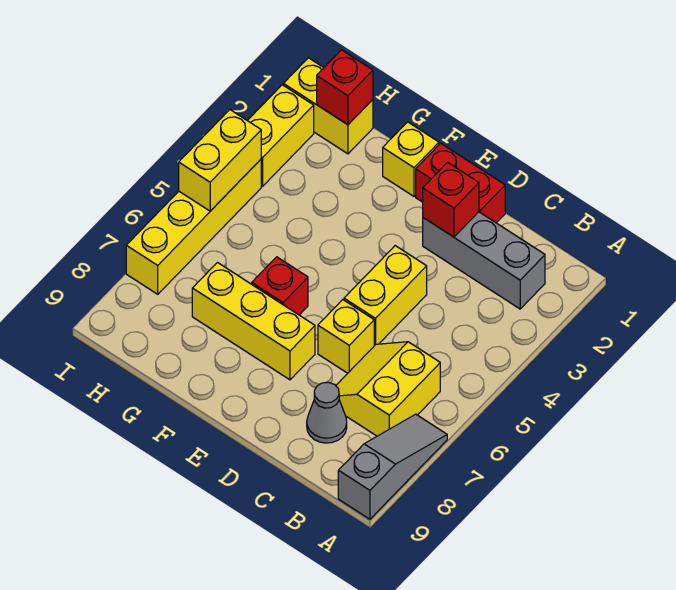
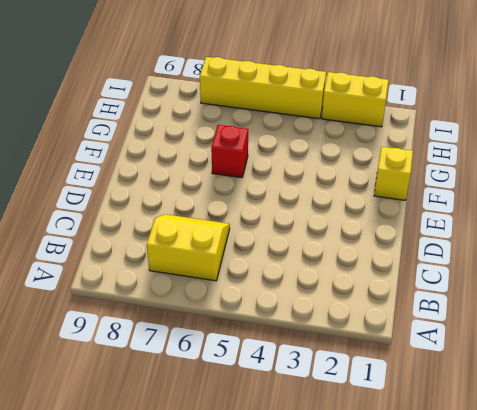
none -> grey 1x3 slope [338,414,447,519]
none -> grey 1x3 brick [423,212,545,309]
none -> grey 1x1 cone [307,382,347,443]

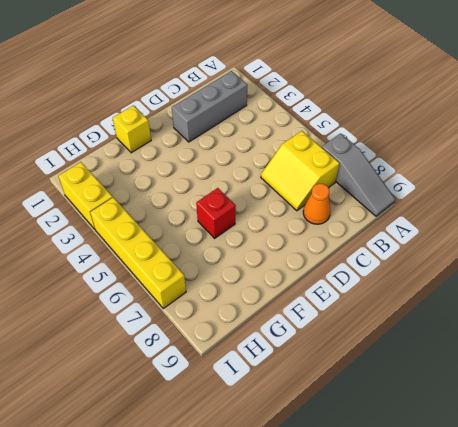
grey 1x3 slope [322,134,395,216] -> grey 1x3 slope turned to [338,414,447,519]
orange 1x1 cone [303,184,330,224] -> grey 1x1 cone [307,382,347,443]
none -> red 1x2 brick [416,143,505,223]
none -> yellow 1x2 brick [344,246,427,346]
none -> yellow 1x1 brick [318,300,374,373]

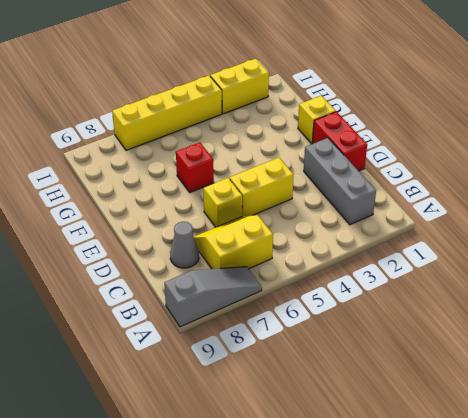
none -> yellow 1x3 brick [192,263,315,380]
none -> yellow 1x2 brick [283,58,373,154]
none -> red 1x1 brick [423,162,479,237]

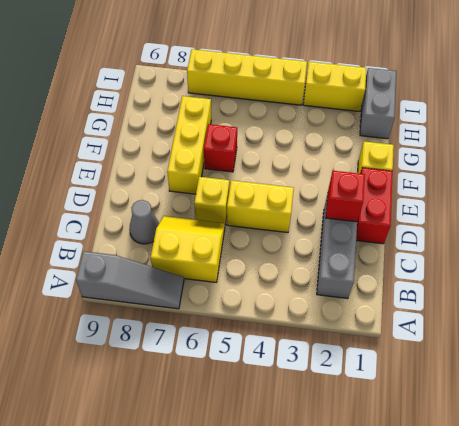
grey 1x2 brick [360,68,396,139] -> yellow 1x2 brick [283,58,373,154]
none -> red 1x1 brick [317,50,373,125]
none -> yellow 1x2 brick [179,110,261,211]

